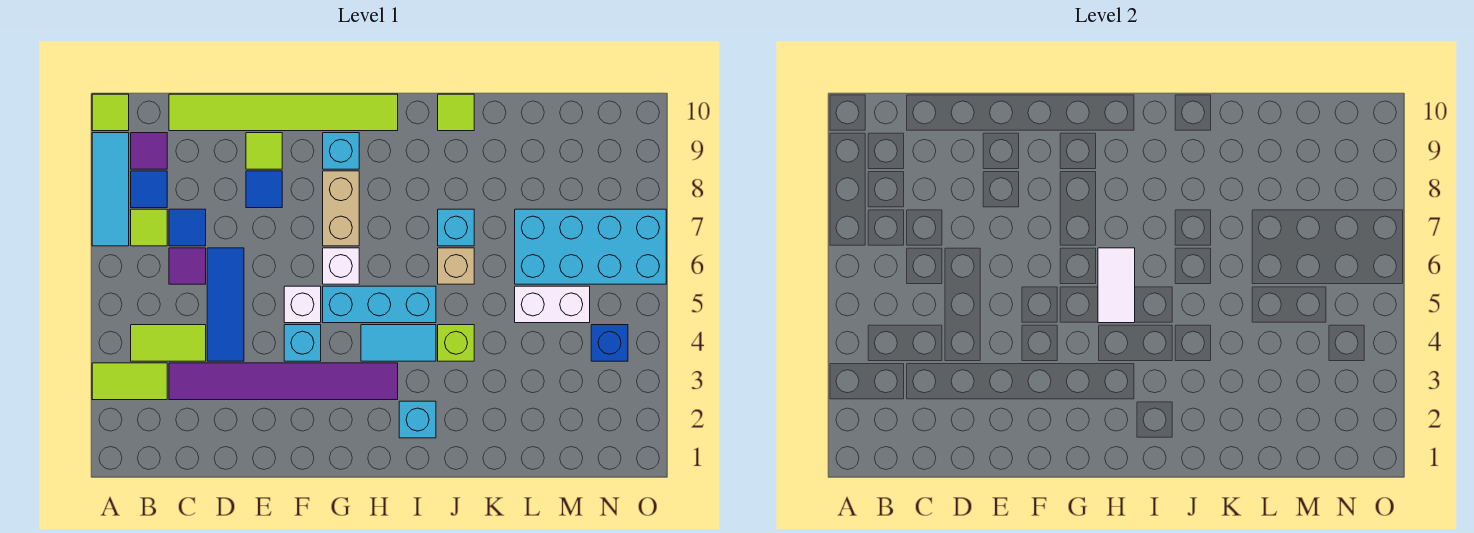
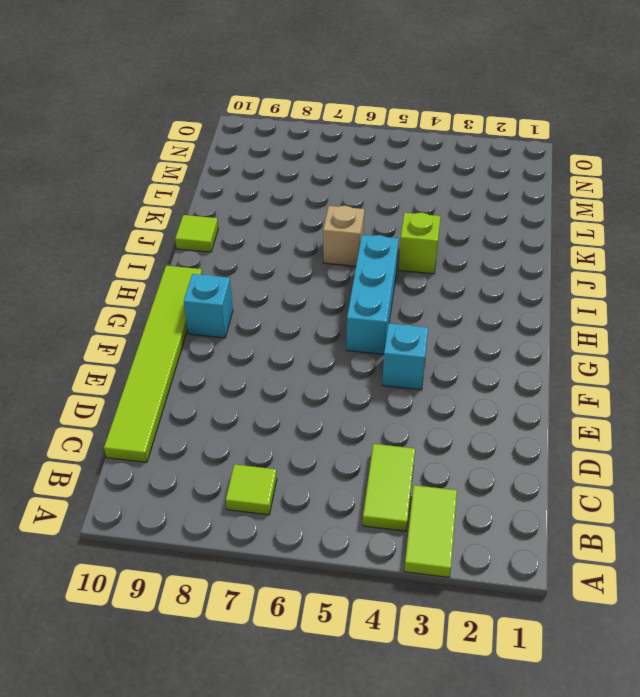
none -> cyan 1x3 tile [92,133,129,246]
none -> lime 1x1 tile [92,94,129,131]
none -> blue 1x1 tile [131,171,167,208]
none -> purple 1x1 tile [131,133,167,169]

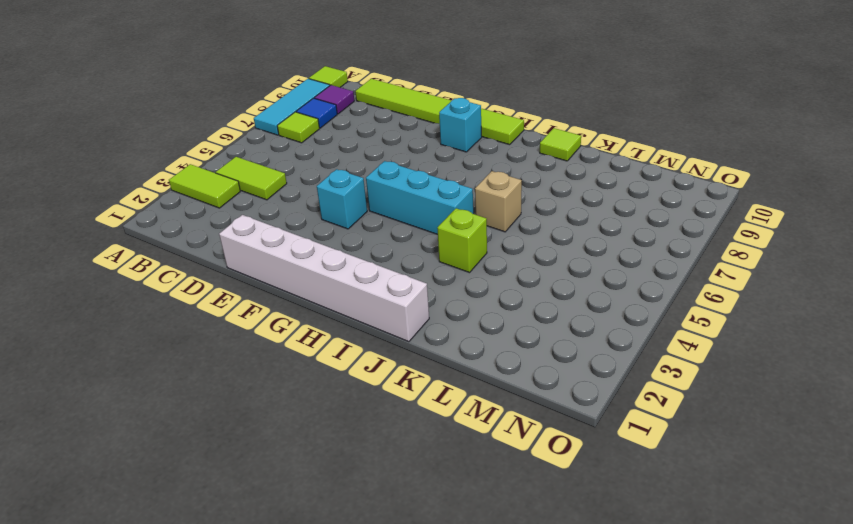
white 1x6 brick [219,215,429,342] -> none
none -> purple 1x6 tile [169,363,398,400]
none -> purple 1x1 tile [169,248,206,284]
none -> blue 1x1 tile [169,209,206,246]
none -> blue 1x3 tile [207,248,244,361]

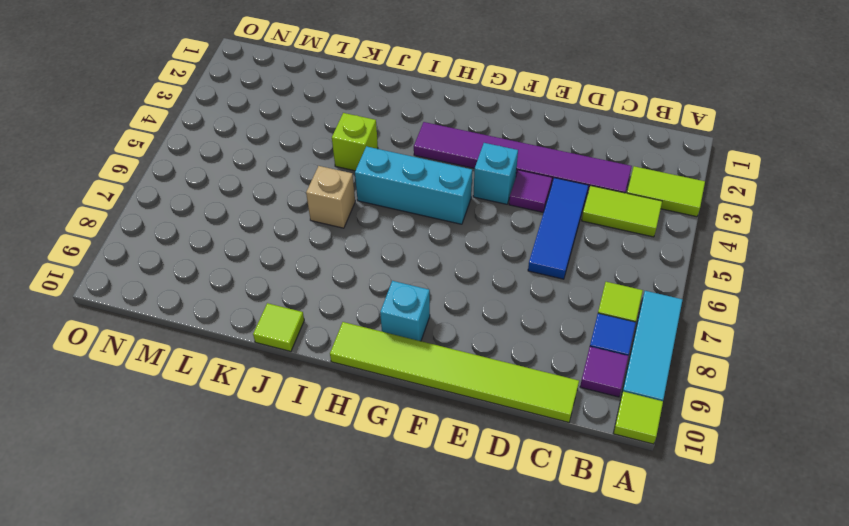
purple 1x1 tile [509,170,552,212] -> purple 1x1 tile moved to [169,248,206,284]
none -> blue 1x1 tile [169,209,206,246]
none -> blue 1x1 tile [246,171,282,208]
none -> lime 1x1 tile [246,133,282,169]
none -> white 1x1 brick [284,286,321,323]

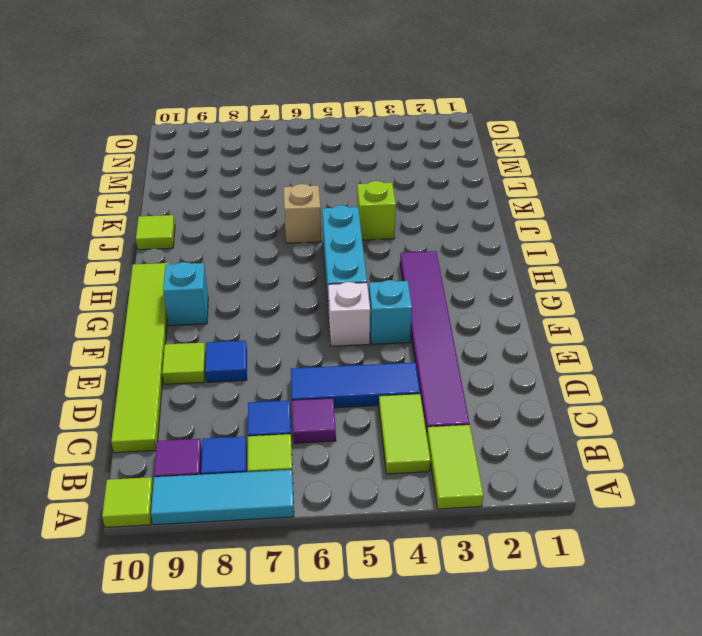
none -> white 1x1 brick [323,248,359,284]
none -> tan 1x2 brick [323,171,359,246]
none -> cyan 1x2 tile [361,325,436,361]
none -> cyan 1x1 brick [399,401,436,438]

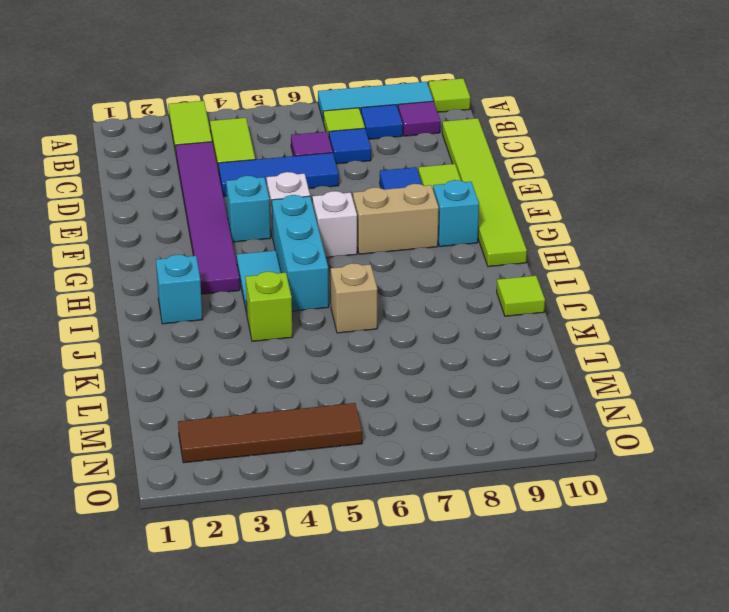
brown 1x4 tile [178,403,362,463] -> blue 1x1 brick [591,325,628,361]
none -> cyan 1x1 brick [438,209,474,246]
none -> white 1x2 brick [515,286,590,323]
none -> cyan 2x4 brick [515,209,666,284]
none -> white 1x2 tile [1098,248,1135,323]

